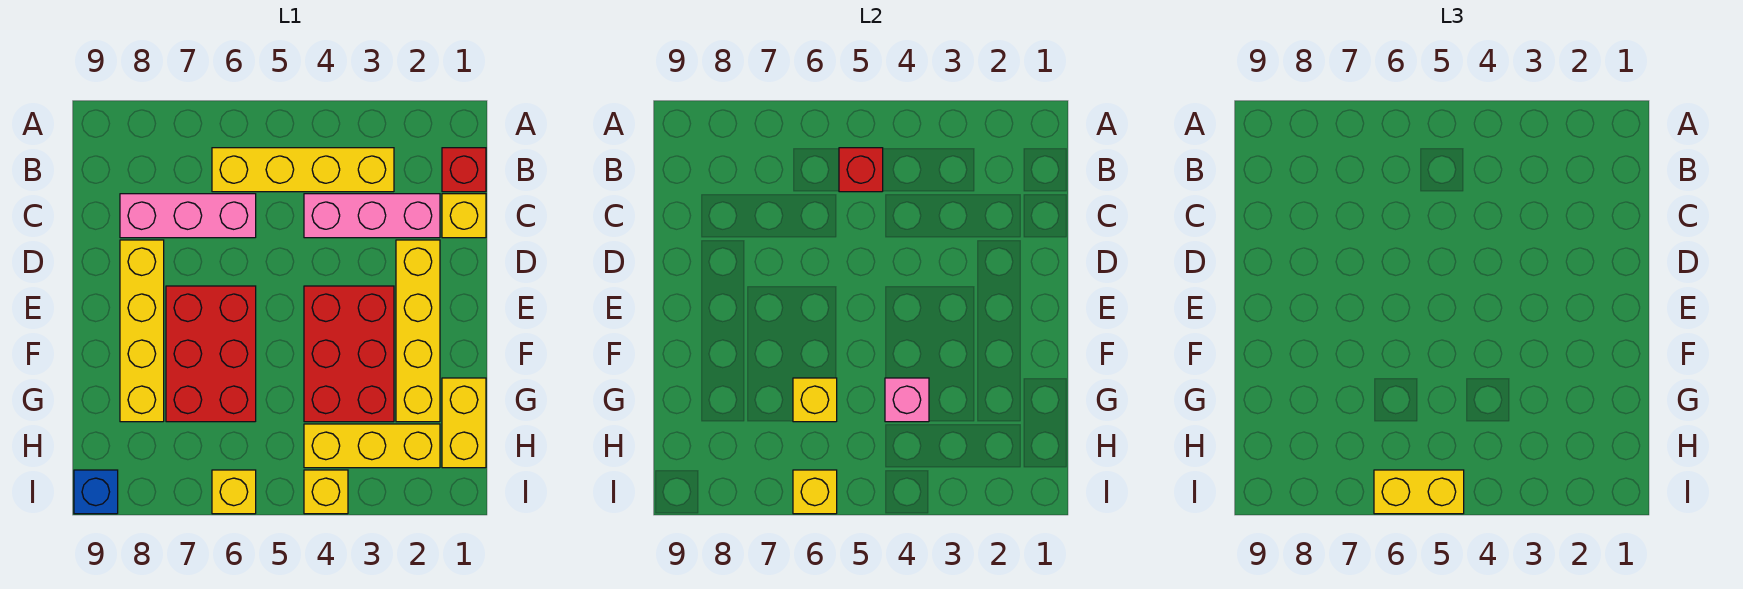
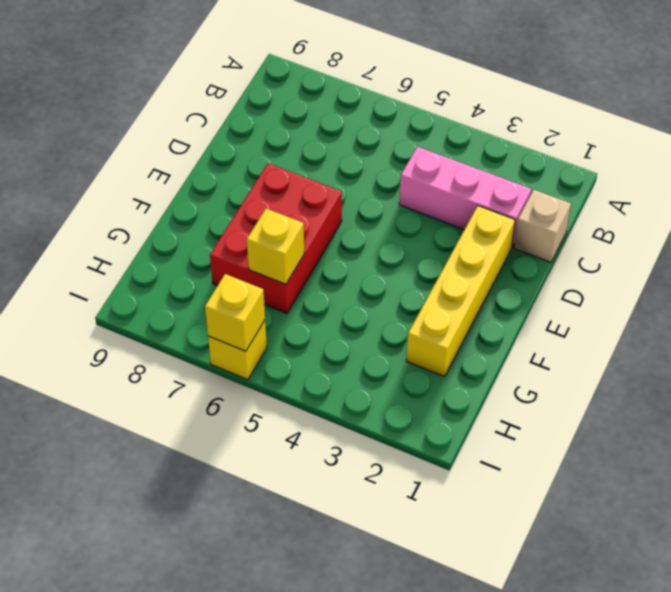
tan 1x1 brick [514,190,571,262] -> yellow 1x1 brick [442,194,486,238]
none -> red 1x1 brick [442,148,486,192]
none -> yellow 1x4 brick [212,148,394,192]
none -> pink 1x3 brick [120,194,256,238]

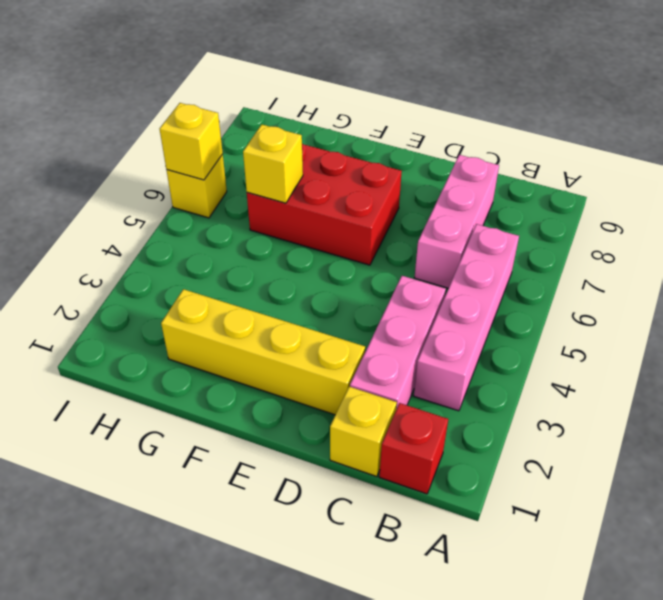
pink 1x4 brick [414,224,519,411] -> yellow 1x4 brick [212,148,394,192]
none -> yellow 1x4 brick [120,240,164,422]
none -> red 2x3 brick [304,286,394,422]
none -> yellow 1x2 brick [442,378,486,468]

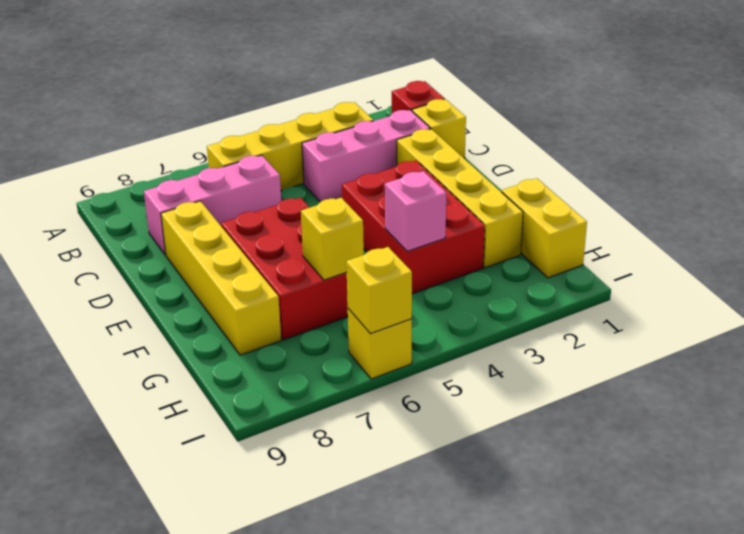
none -> yellow 1x3 brick [304,424,440,468]
none -> yellow 1x1 brick [304,470,348,514]
none -> blue 1x1 brick [74,470,118,514]

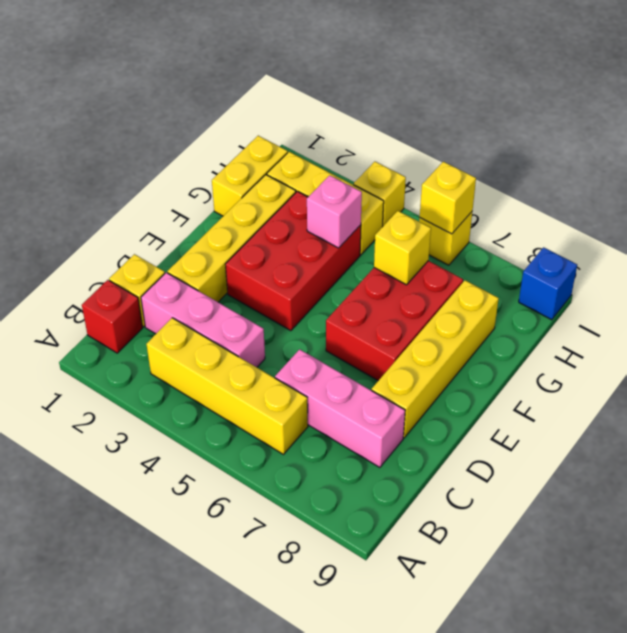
none -> red 1x1 brick [839,148,883,192]
none -> yellow 1x2 brick [1374,470,1464,514]

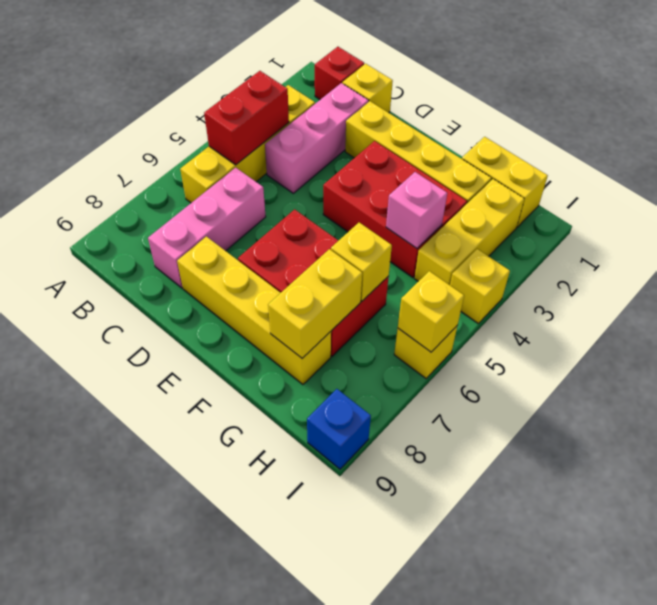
red 1x2 brick [204,71,289,165] -> red 1x1 brick [839,148,883,192]
yellow 1x2 brick [268,249,362,358] -> yellow 1x2 brick moved to [1374,470,1464,514]

